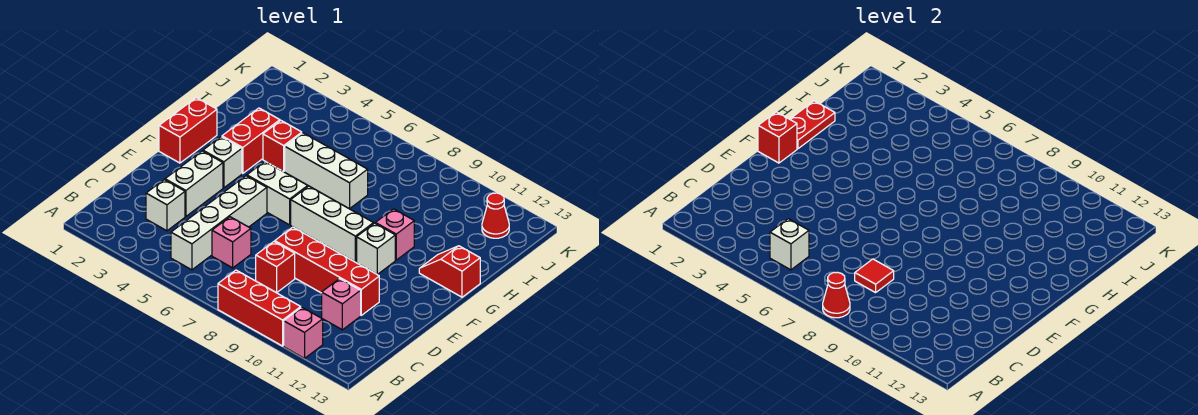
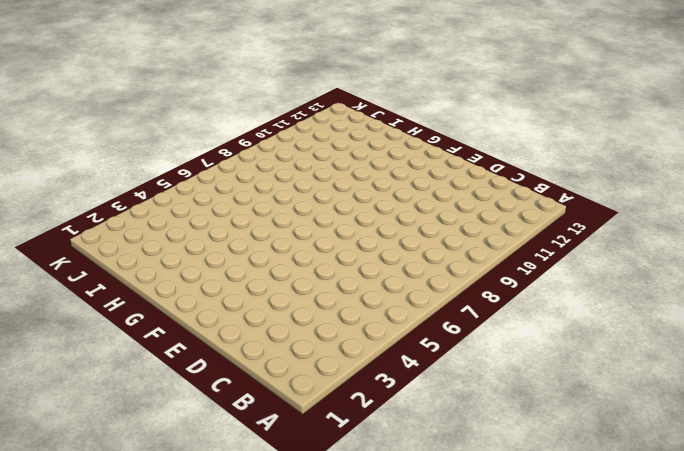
none -> red 1x3 brick [218,270,301,346]
none -> pink 1x1 brick [284,307,323,358]
none -> white 1x4 brick [171,176,267,270]

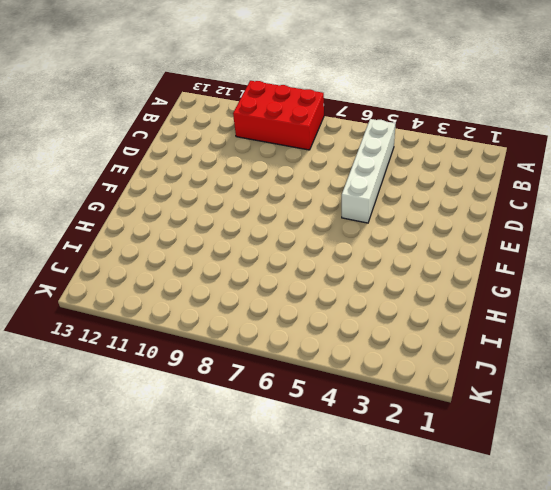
red 2x3 brick [233,81,324,150] -> red 1x3 brick [218,270,301,346]
none -> pink 1x1 brick [284,307,323,358]
none -> white 1x1 brick [146,180,185,231]
none -> pink 1x1 brick [212,217,251,268]

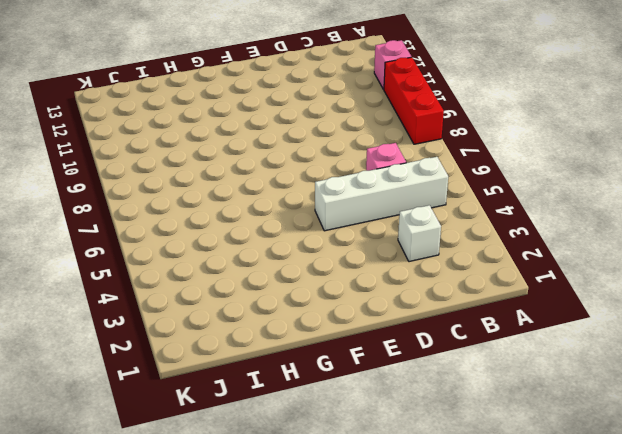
none -> red 1x1 brick [256,242,295,293]
none -> pink 1x1 brick [322,279,361,330]
none -> white 1x2 brick [165,151,223,216]

